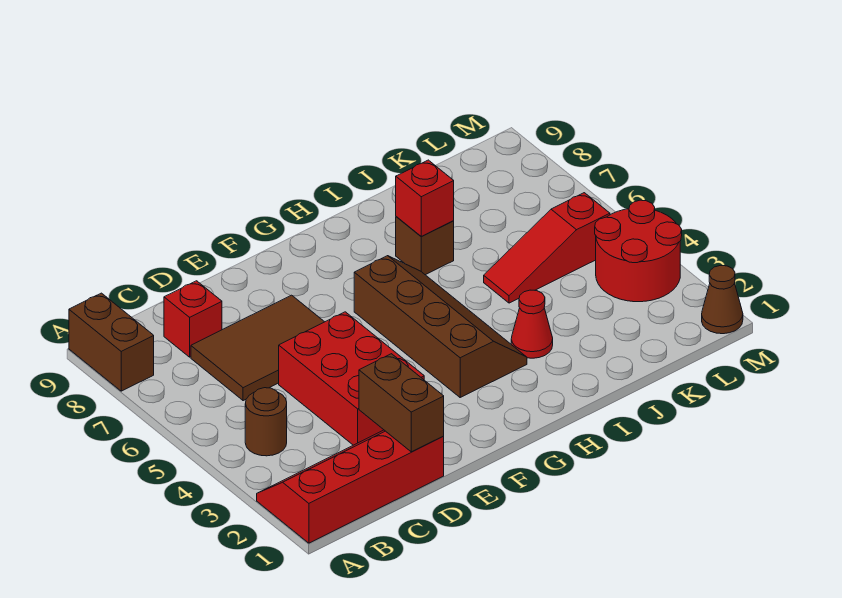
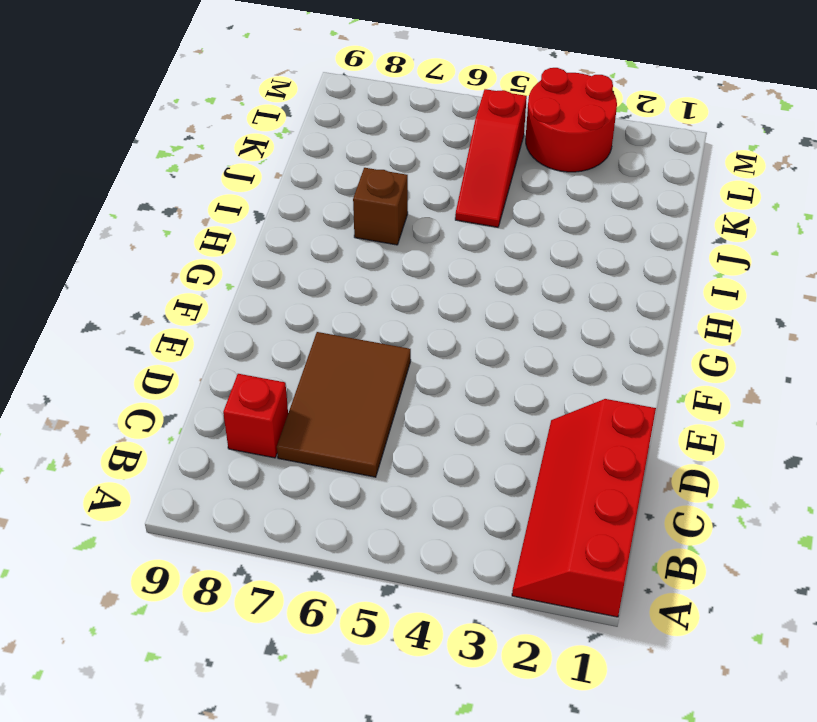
none -> brown 1x2 brick [69,293,154,391]
none -> brown 1x1 round brick [245,388,287,456]
none -> red 2x3 brick [279,312,424,445]

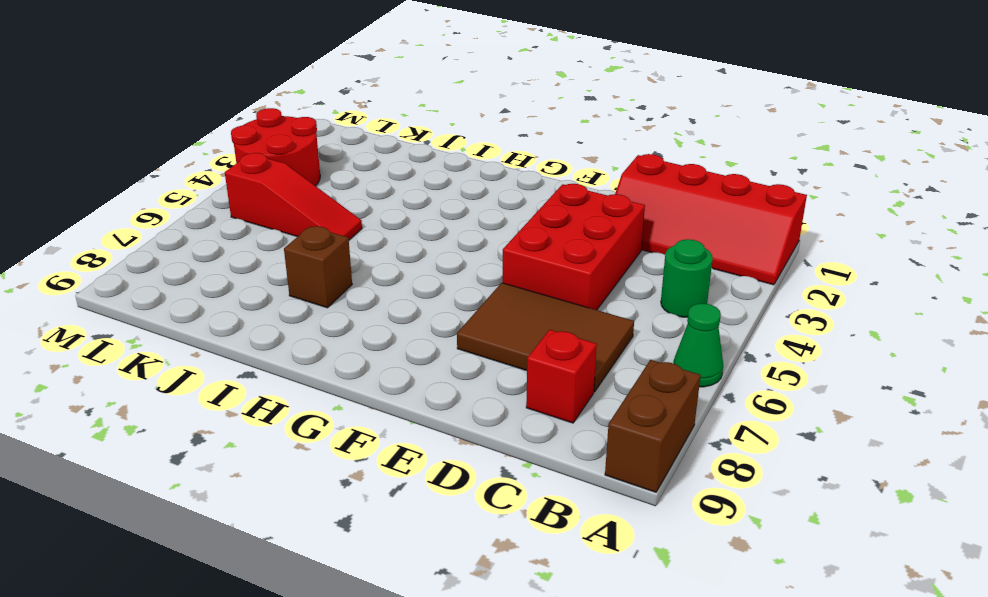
green 1x1 cone [673,303,723,387] -> none
green 1x1 round brick [661,239,713,317] -> brown 1x1 round brick [245,388,287,456]
none -> brown 2x4 slope [354,256,527,397]
none -> red 1x1 cone [511,290,553,358]
none -> brown 1x1 cone [702,265,743,334]

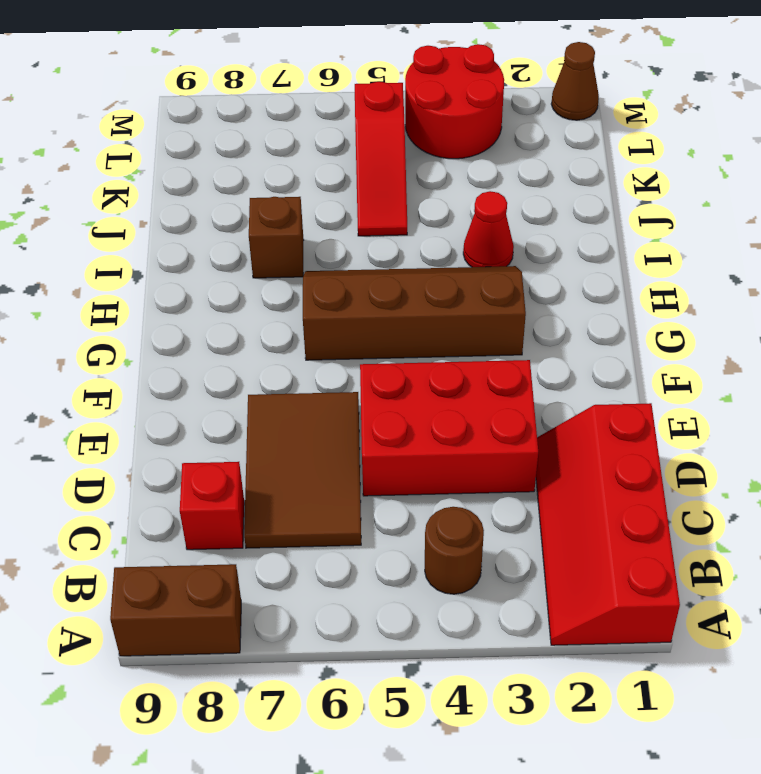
none -> brown 1x2 brick [359,354,444,452]
none -> red 1x1 brick [396,160,454,237]

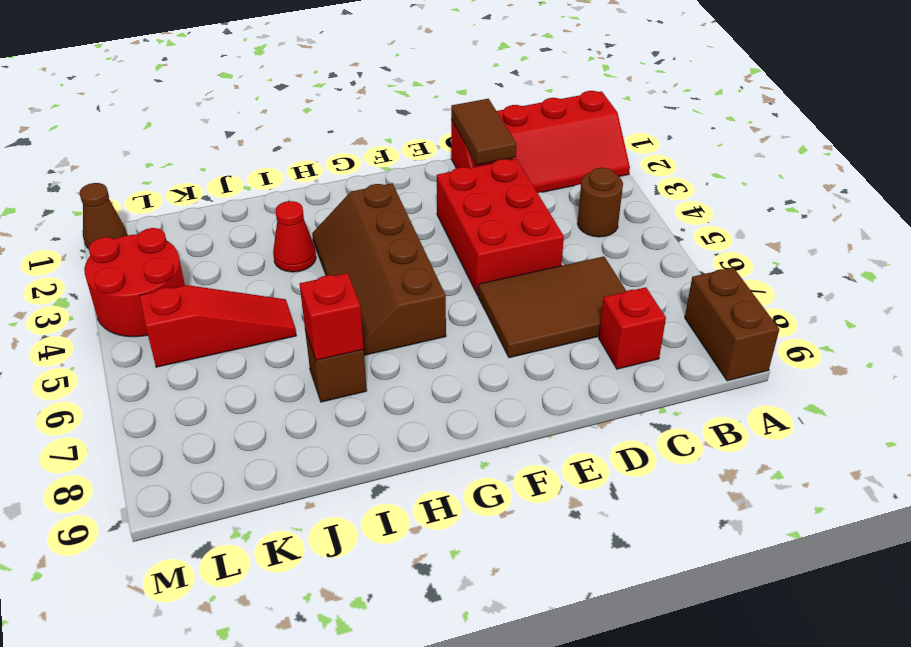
brown 1x2 tile [451,99,517,165] -> brown 1x2 brick [359,354,444,452]

